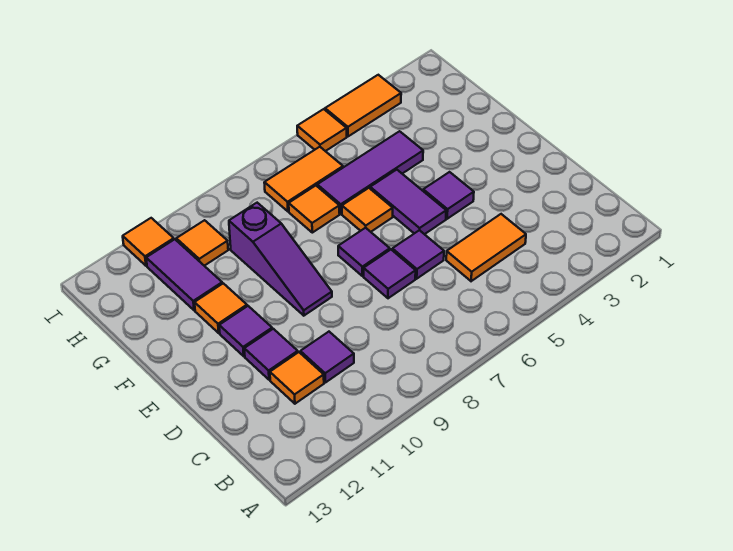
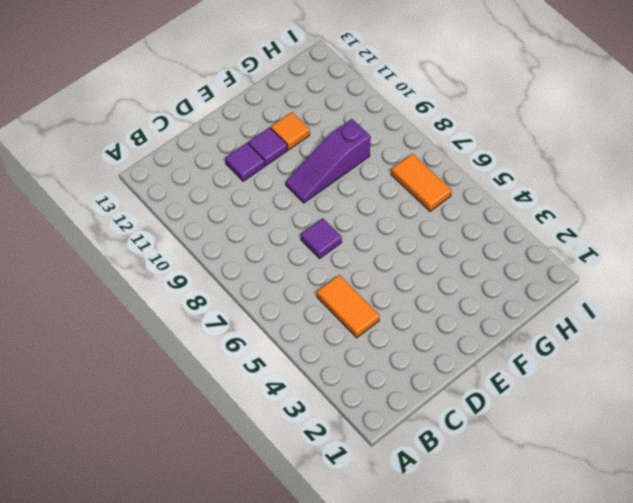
none -> purple 1x1 tile [300,332,354,383]
none -> orange 1x1 tile [270,352,324,404]
none -> purple 1x1 tile [392,230,444,279]

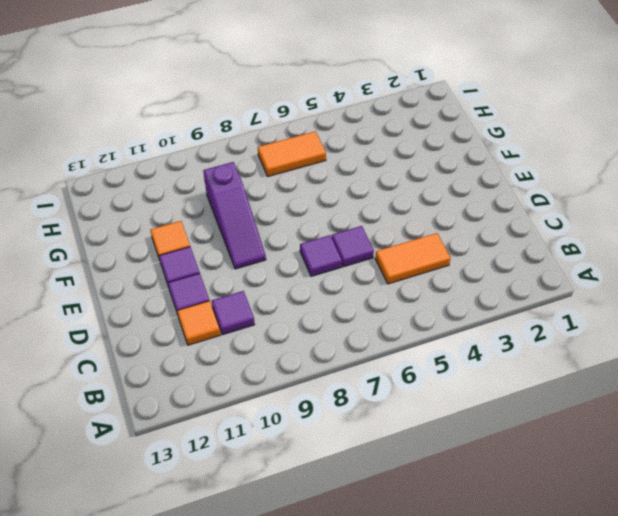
none -> purple 1x1 tile [423,172,474,219]
none -> purple 1x2 tile [370,170,446,234]
none -> purple 1x1 tile [338,228,390,276]

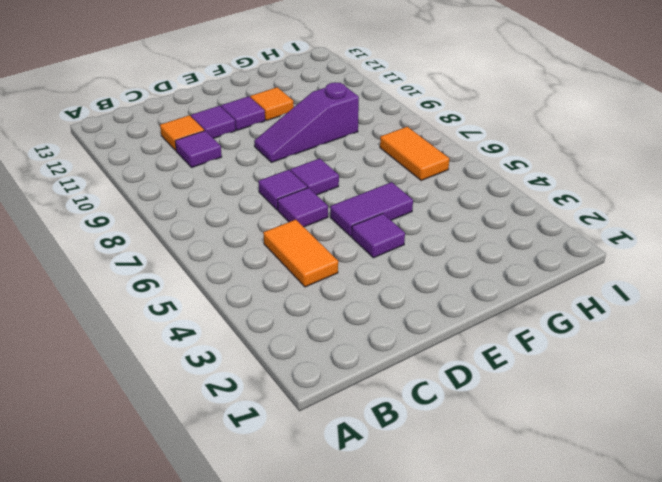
none -> orange 1x1 tile [342,188,393,232]
none -> purple 1x3 tile [317,131,423,214]
none -> orange 1x1 tile [289,186,340,233]

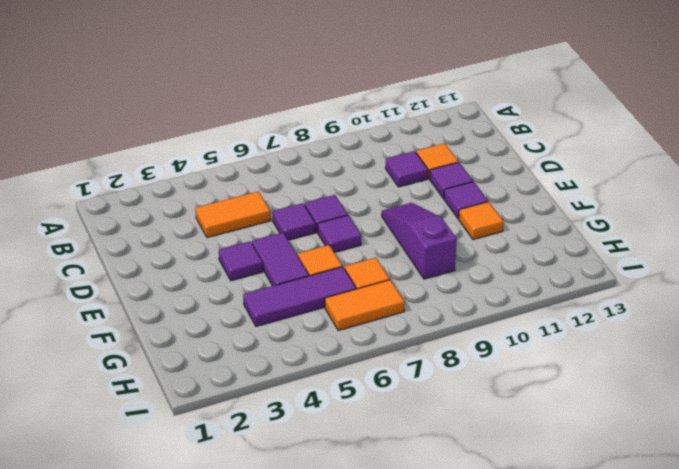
none -> purple 1x2 tile [146,239,222,310]
none -> orange 1x1 tile [176,220,228,266]
none -> orange 1x2 tile [325,75,401,136]

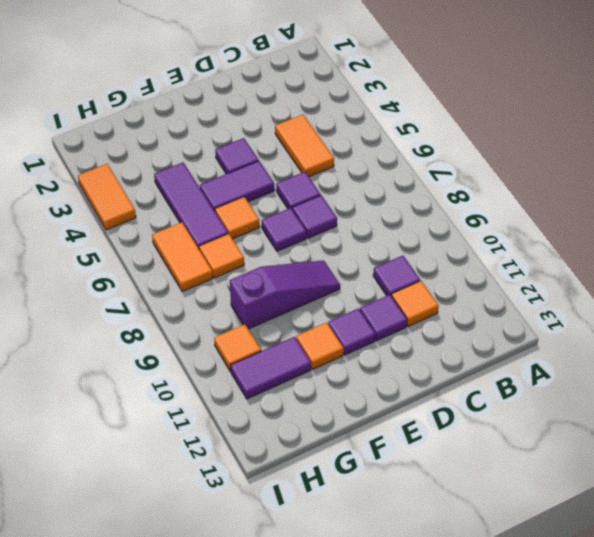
none -> orange 1x1 tile [297,109,347,151]
none -> orange 1x1 tile [123,218,174,266]

